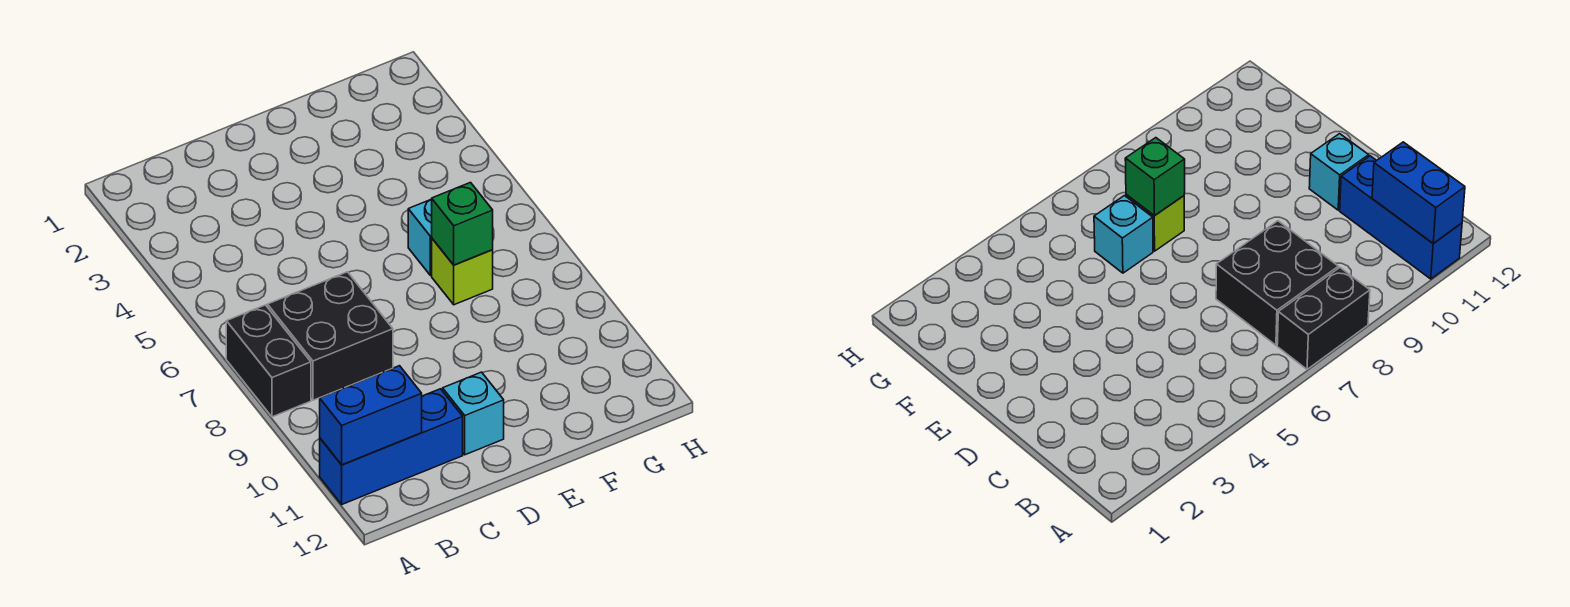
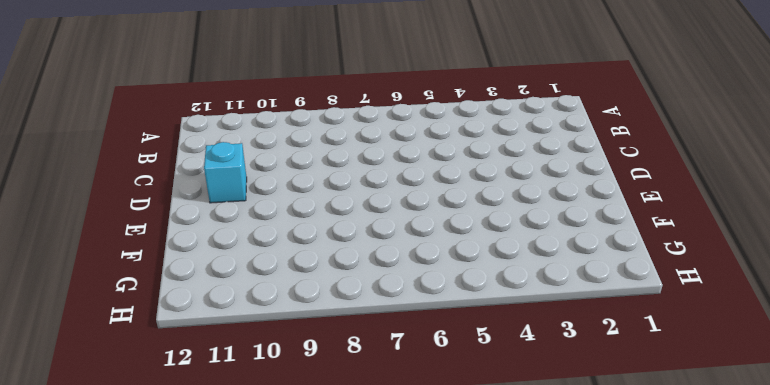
none -> black 1x2 brick [226,305,311,417]
none -> blue 1x3 brick [320,389,463,504]

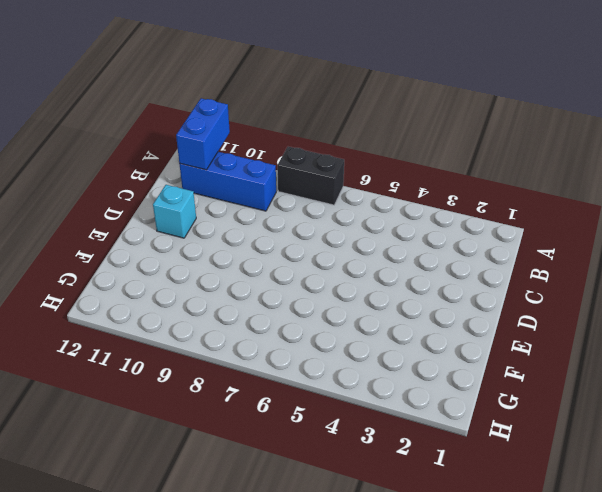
blue 1x3 brick [180,152,276,211] -> blue 1x3 brick turned to [320,389,463,504]
none -> black 2x2 brick [267,272,393,400]
none -> cyan 1x1 brick [408,199,432,276]

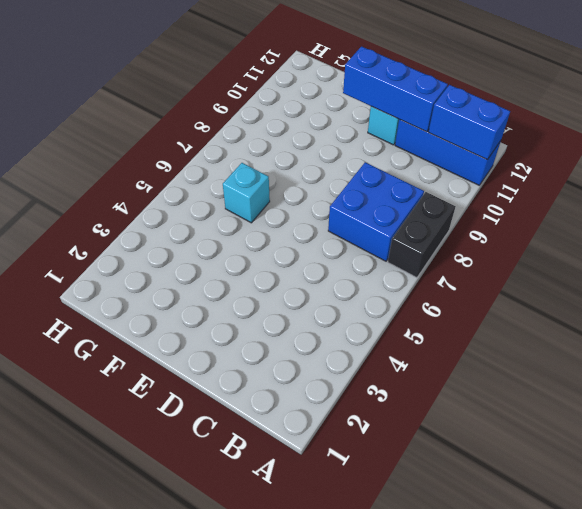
blue 2x2 brick [328,162,424,261] -> black 2x2 brick [267,272,393,400]
blue 1x3 brick [343,47,448,132] -> none
none -> lime 1x1 brick [432,239,493,305]
none -> green 1x1 brick [432,183,493,265]

